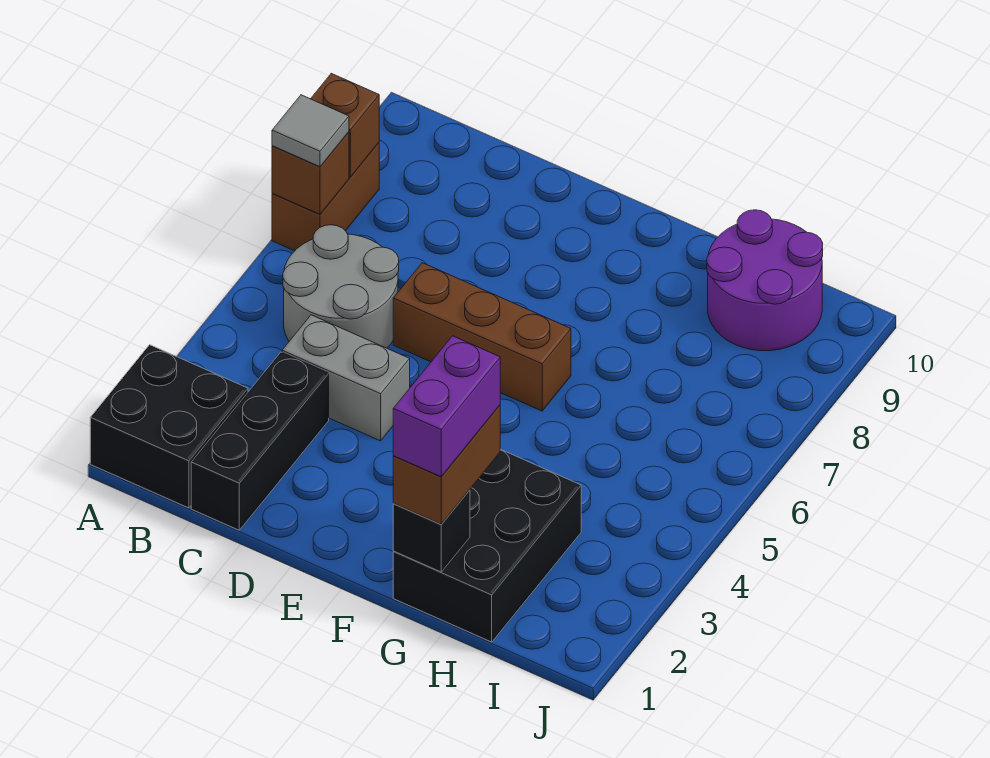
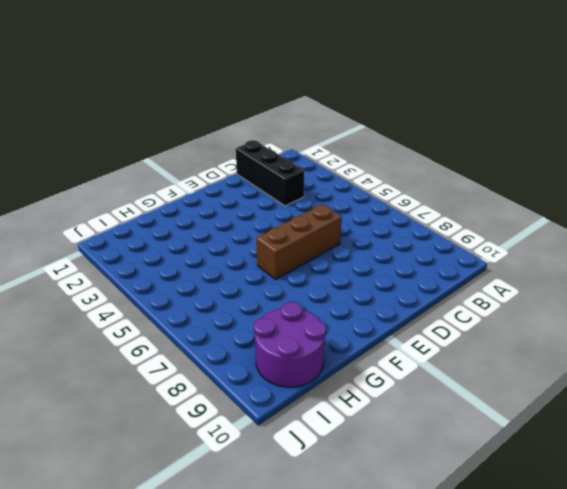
none -> black 2x2 brick [90,345,248,508]
none -> brown 1x2 brick [272,143,379,251]
none -> grey 2x2 round brick [283,225,399,348]

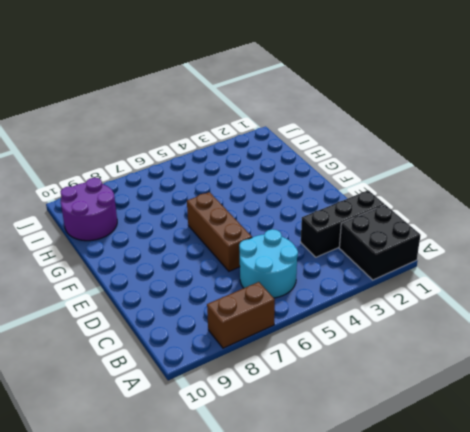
cyan 2x2 round brick [239,229,298,298] -> grey 2x2 round brick [283,225,399,348]
none -> grey 1x2 brick [282,315,410,441]
none -> black 2x3 brick [393,449,581,642]
none -> brown 1x1 brick [272,132,349,214]

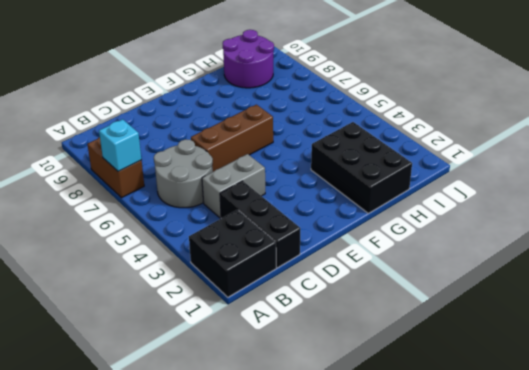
cyan 1x1 brick [99,119,141,171] -> brown 1x1 brick [272,132,349,214]
none -> brown 1x1 brick [311,73,379,177]
none -> black 1x1 brick [393,490,470,572]
none -> grey 1x1 tile [272,95,349,167]

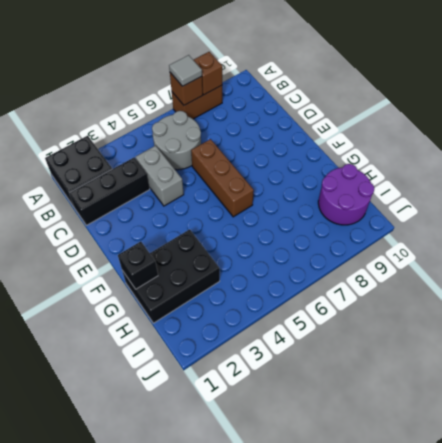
none -> brown 1x2 brick [393,405,500,524]
none -> purple 1x2 brick [393,336,500,477]

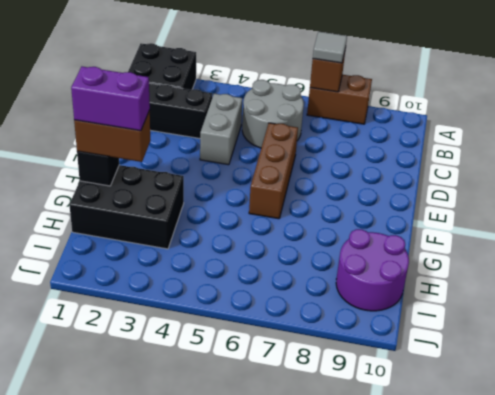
none -> brown 1x1 brick [311,73,379,177]

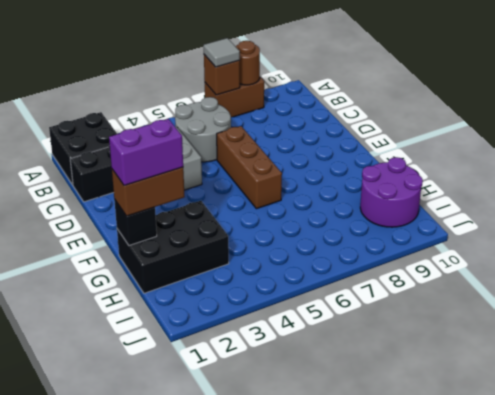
brown 1x1 round brick [235,41,260,85] -> brown 1x1 brick [311,73,379,177]

